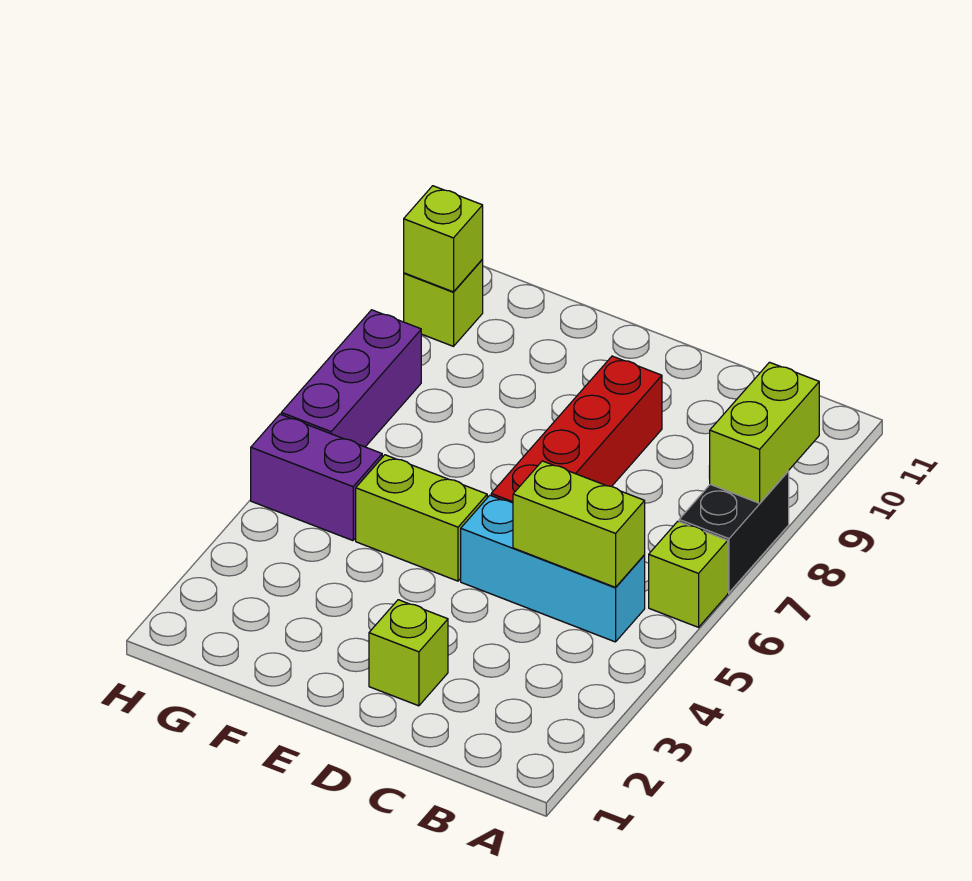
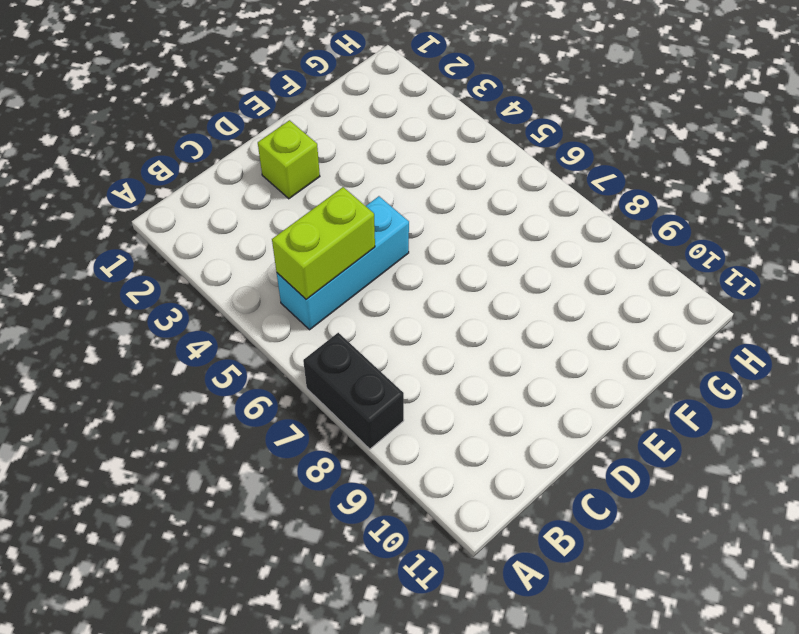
none -> lime 1x1 brick [649,521,728,627]
none -> red 1x4 brick [491,356,662,503]
none -> lime 1x2 brick [356,455,487,581]

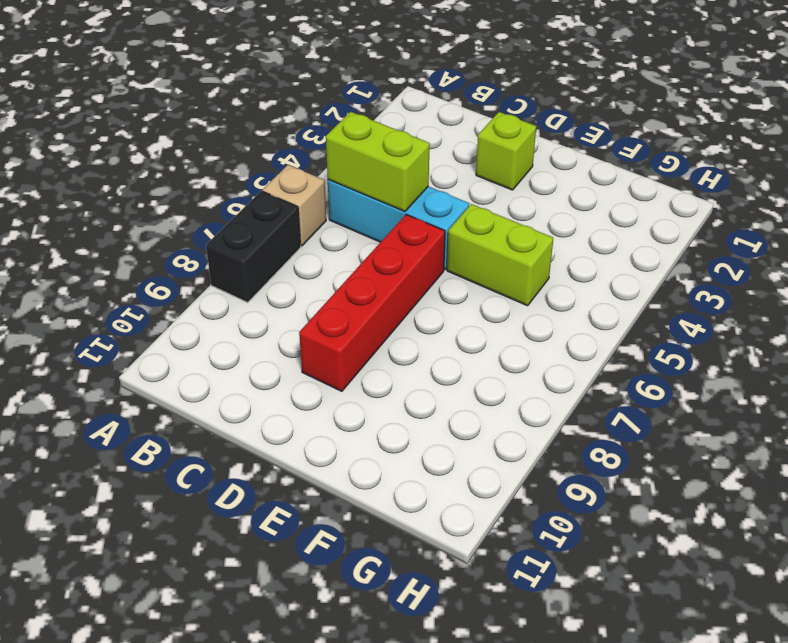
tan 1x1 brick [263,165,326,246] -> lime 1x1 brick [649,521,728,627]
none -> purple 1x2 brick [251,414,382,541]
none -> purple 1x3 brick [281,310,421,447]
none -> lime 1x1 brick [404,260,483,346]

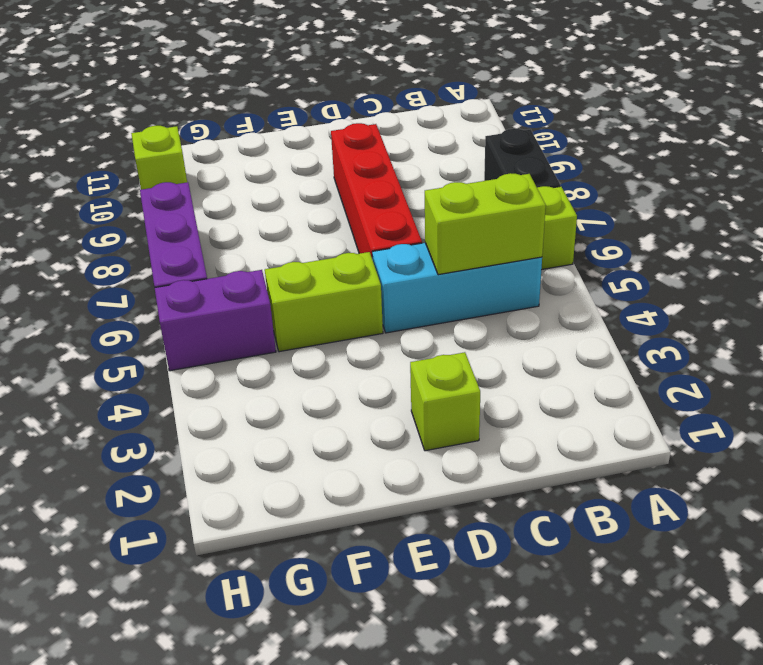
none -> lime 1x2 brick [710,362,819,503]
none -> lime 1x1 brick [404,186,483,292]

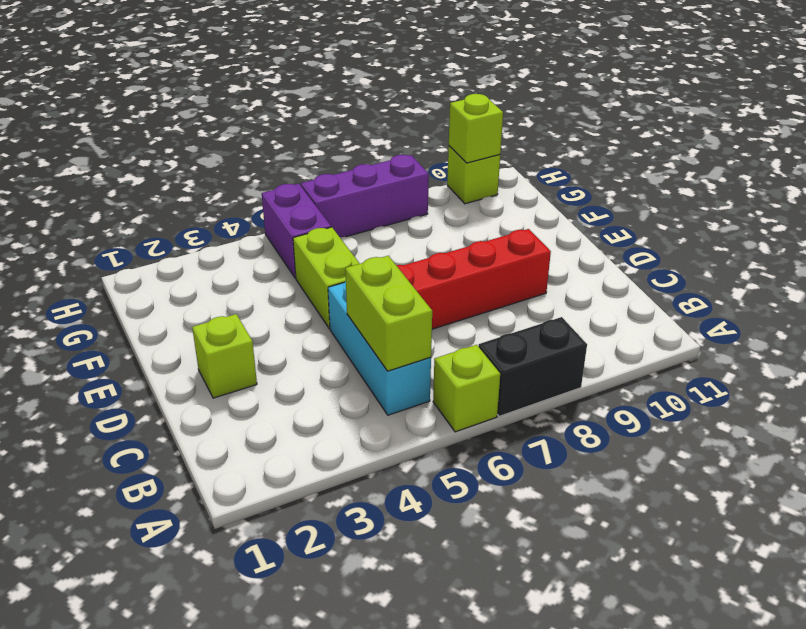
none -> lime 1x2 brick [710,362,819,503]

